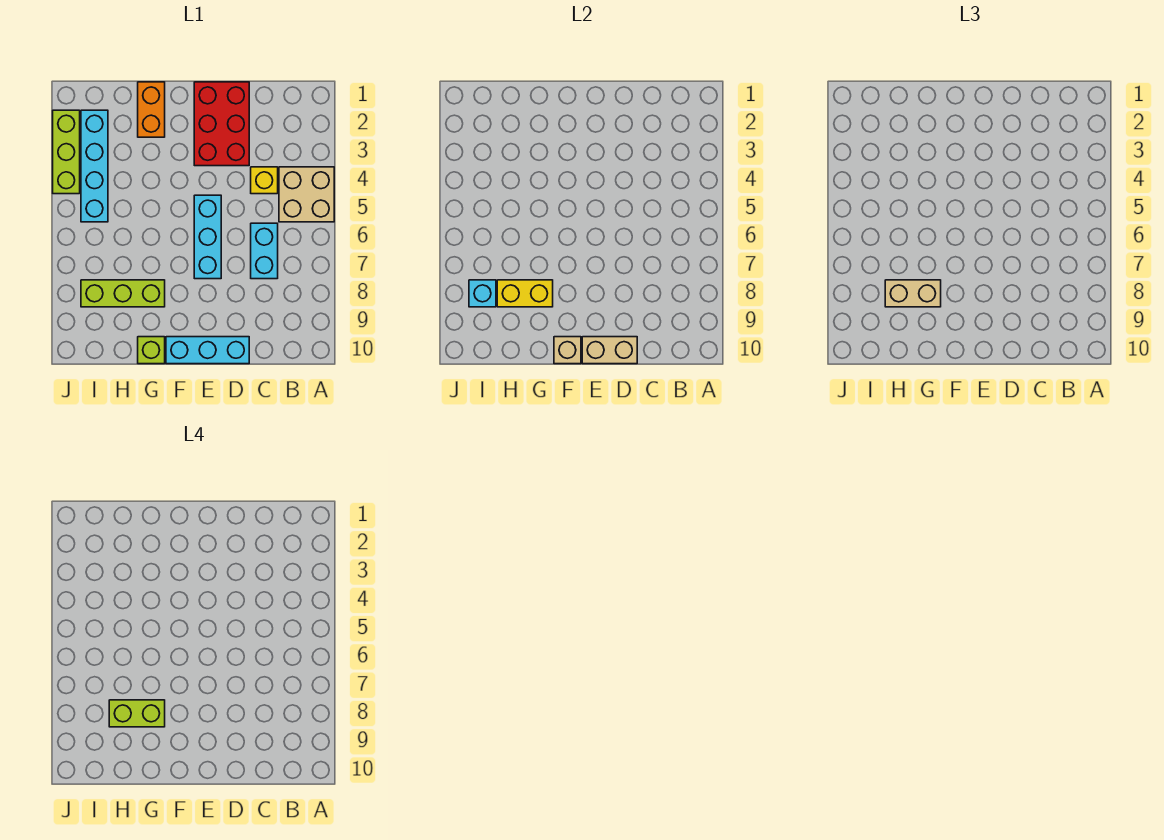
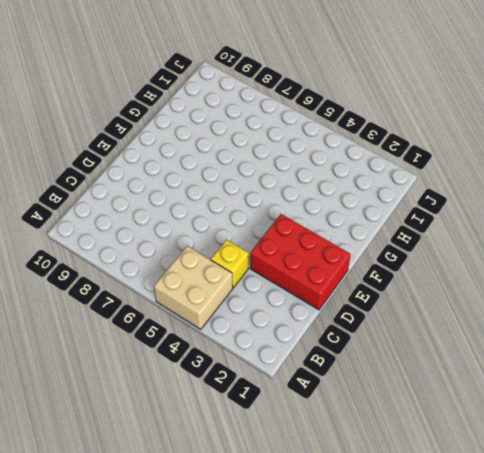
none -> cyan 1x2 brick [251,223,278,279]
none -> cyan 1x3 brick [166,337,249,364]
none -> cyan 1x3 brick [194,195,221,279]

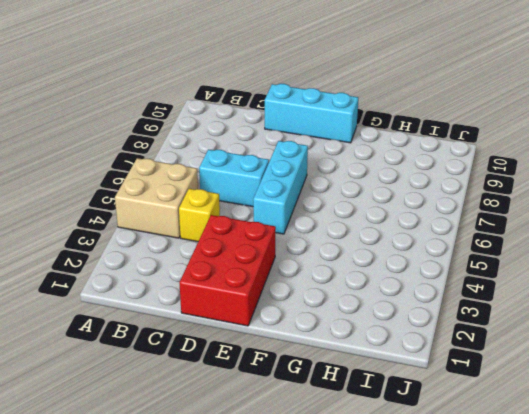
cyan 1x2 brick [199,150,269,207] -> cyan 1x2 brick turned to [251,223,278,279]
none -> orange 1x2 brick [138,82,165,137]
none -> lime 1x3 brick [81,280,165,307]
none -> lime 1x1 brick [138,337,165,364]

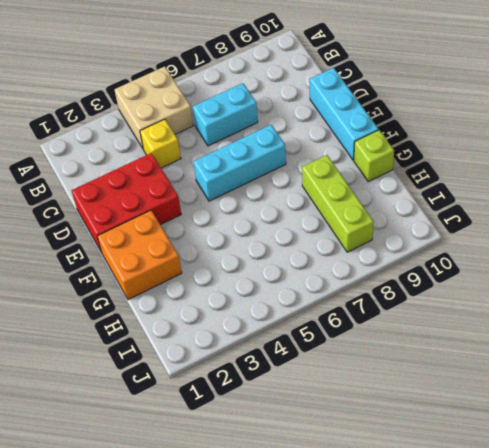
orange 2x2 brick [97,210,182,300] -> orange 1x2 brick [138,82,165,137]
none -> cyan 1x4 brick [81,110,108,222]
none -> lime 1x3 brick [53,110,80,194]
none -> tan 1x2 brick [582,337,637,364]

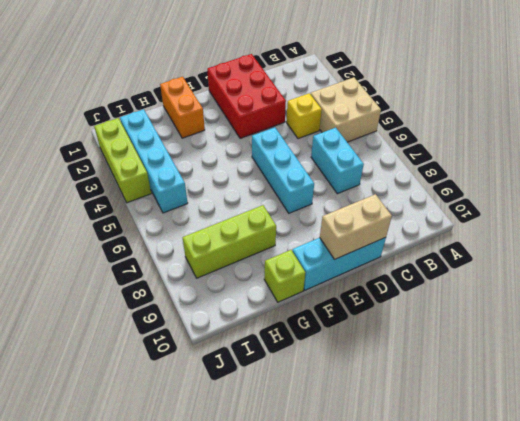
none -> tan 1x1 brick [554,337,581,364]
none -> yellow 1x2 brick [497,280,553,307]
none -> cyan 1x1 brick [469,280,496,307]

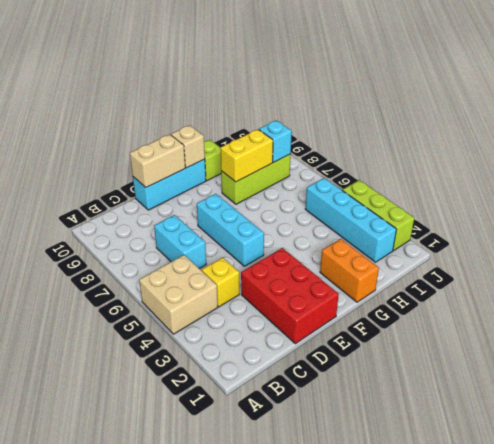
none -> tan 1x2 brick [885,280,941,307]
none -> lime 1x2 brick [109,700,165,727]

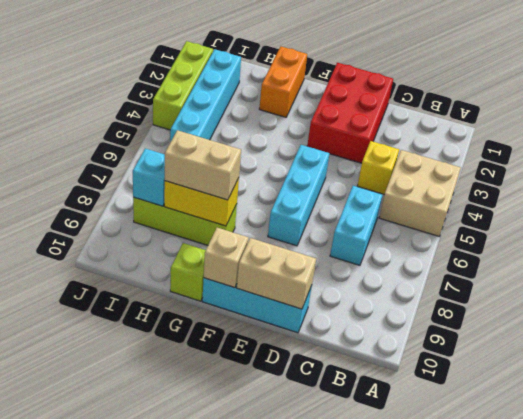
none -> lime 1x2 brick [109,700,165,727]

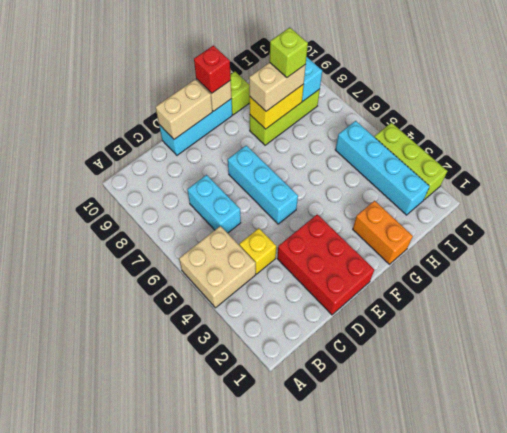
red 1x1 brick [194,46,231,93] -> none
lime 1x1 brick [270,28,308,77] -> lime 1x2 brick [109,700,165,727]

